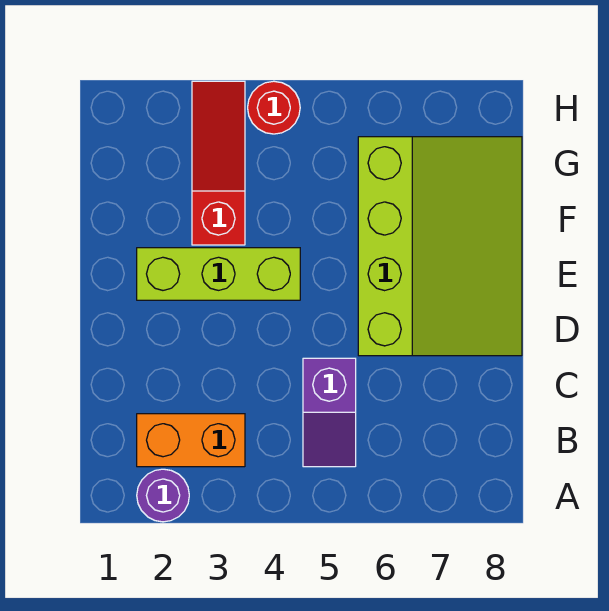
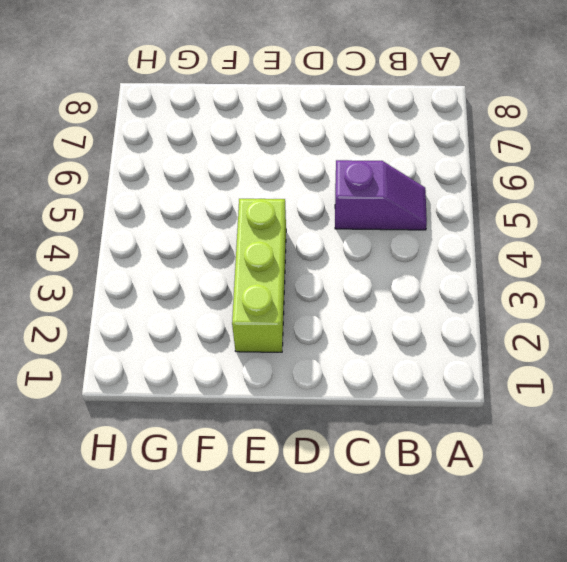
none -> purple 1x1 round brick [137,469,189,522]
none -> orange 1x2 brick [137,414,245,467]

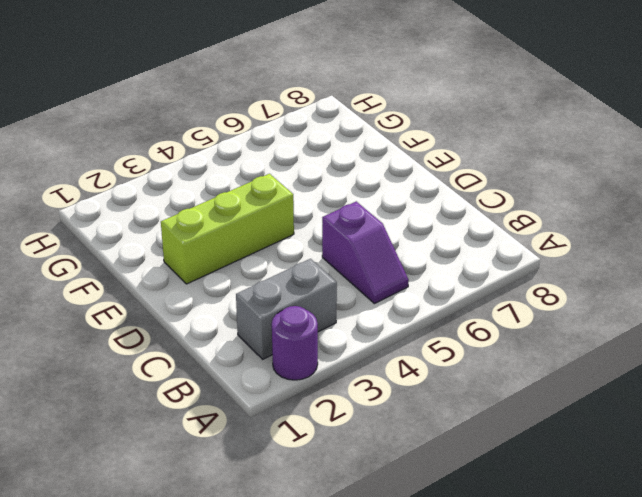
grey 1x2 brick [236,259,337,359] -> orange 1x2 brick [137,414,245,467]
none -> lime 3x4 slope [358,137,522,356]
none -> red 1x3 slope [192,81,245,245]

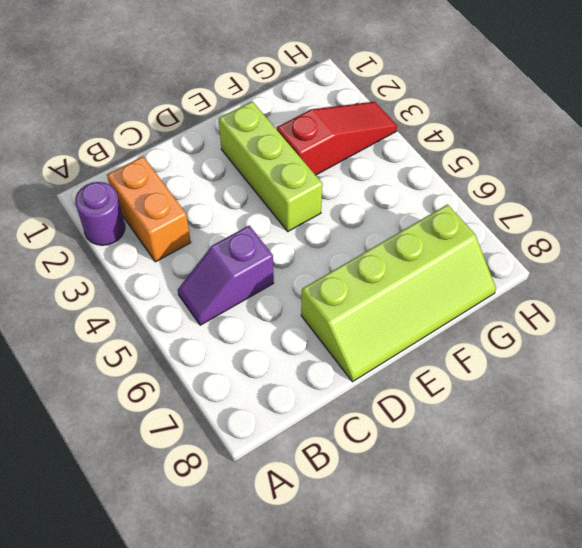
lime 2x4 slope [301,205,496,382] -> lime 3x4 slope [358,137,522,356]
none -> red 1x1 round brick [248,81,300,134]

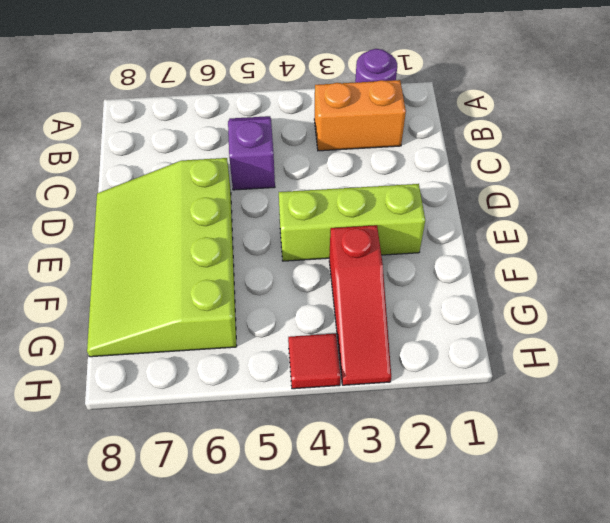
red 1x1 tile [288,334,341,389] -> red 1x1 round brick [248,81,300,134]

